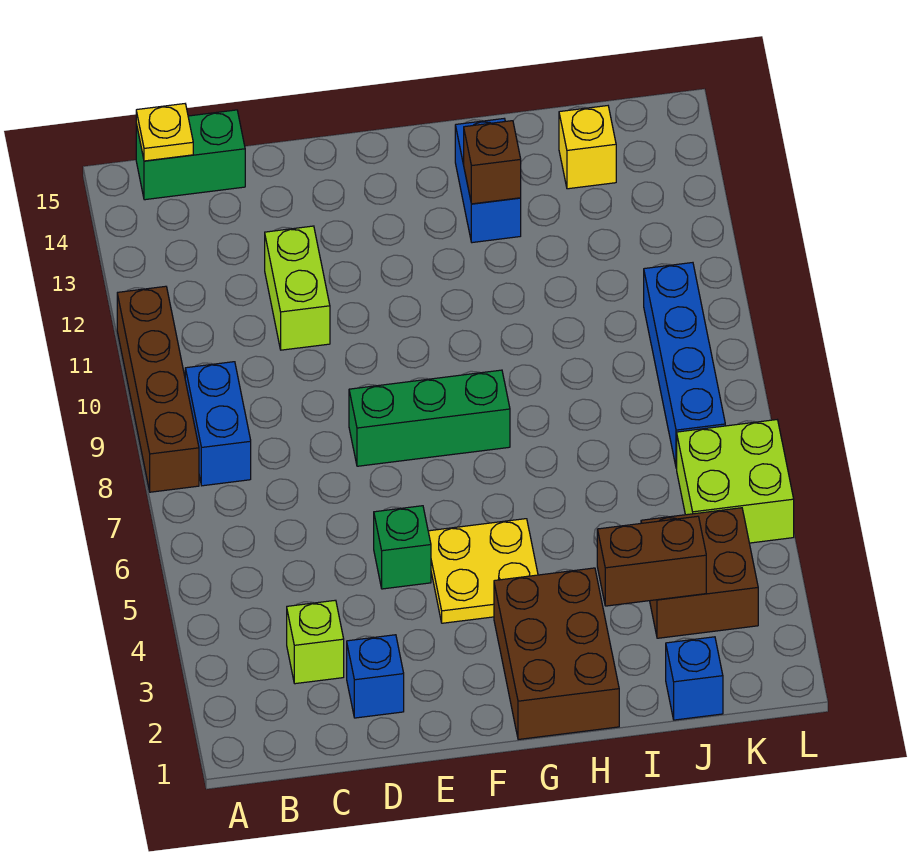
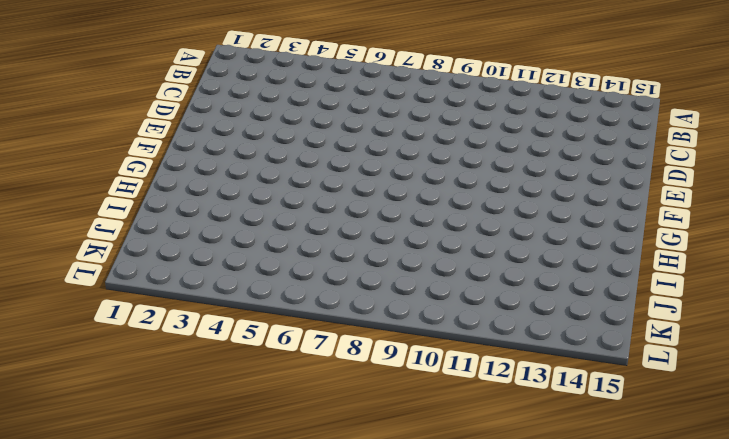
none -> brown 1x4 brick [117,286,199,492]
none -> blue 1x2 brick [185,362,251,486]
none -> green 1x2 brick [136,110,245,200]

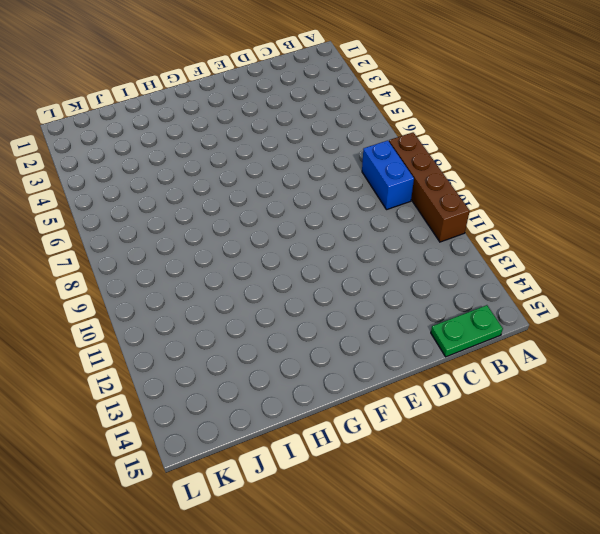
green 1x2 plate [431,305,503,357] -> green 1x2 brick [136,110,245,200]
none -> lime 1x1 brick [287,600,344,684]
none -> blue 1x1 brick [347,635,404,718]
none -> lime 1x2 brick [265,226,330,350]

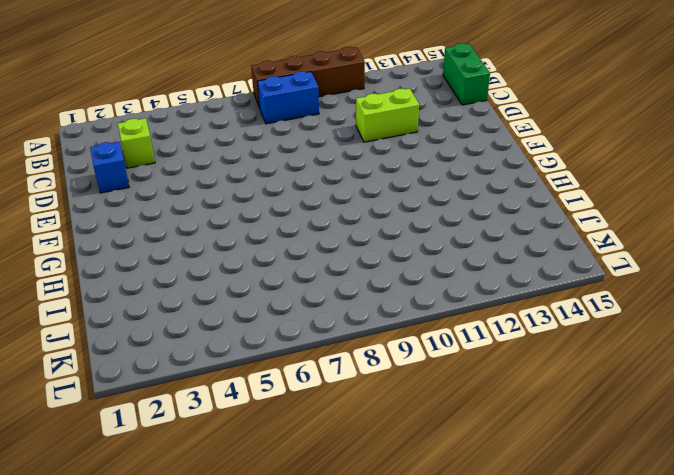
none -> green 1x1 brick [374,506,431,589]
none -> green 1x3 brick [349,370,510,466]
none -> yellow 2x2 plate [428,519,538,623]

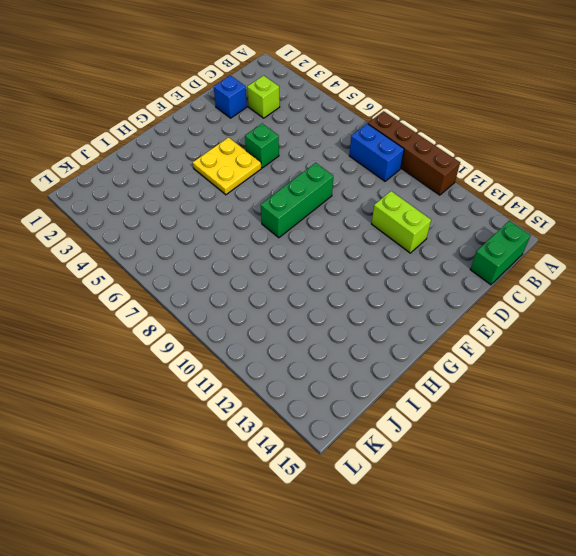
none -> brown 2x3 brick [494,568,619,740]
none -> blue 1x2 brick [455,119,521,243]
none -> blue 1x1 brick [666,637,723,720]

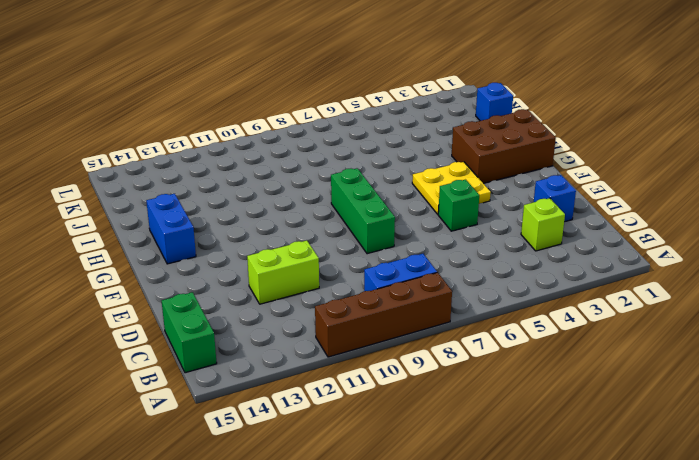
blue 1x2 brick [146,194,196,264] -> blue 1x2 brick turned to [455,119,521,243]
none -> brown 2x2 brick [641,508,758,638]
none -> yellow 1x1 brick [559,106,616,189]
none -> lime 2x2 brick [677,420,794,543]

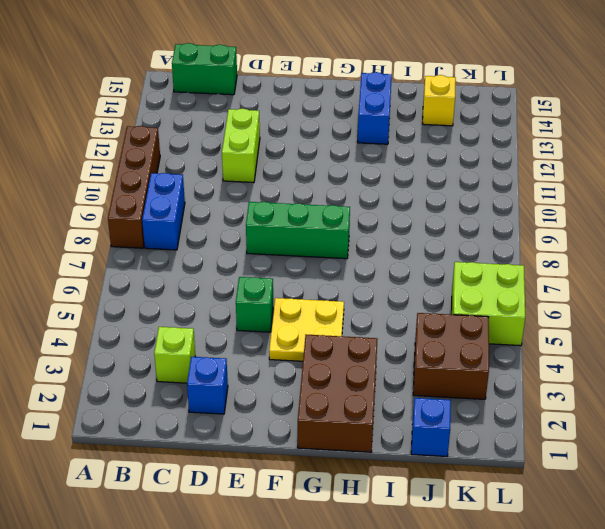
none -> blue 1x4 brick [644,263,725,468]
none -> yellow 1x1 plate [136,104,193,161]
none -> brown 1x1 brick [464,121,521,204]

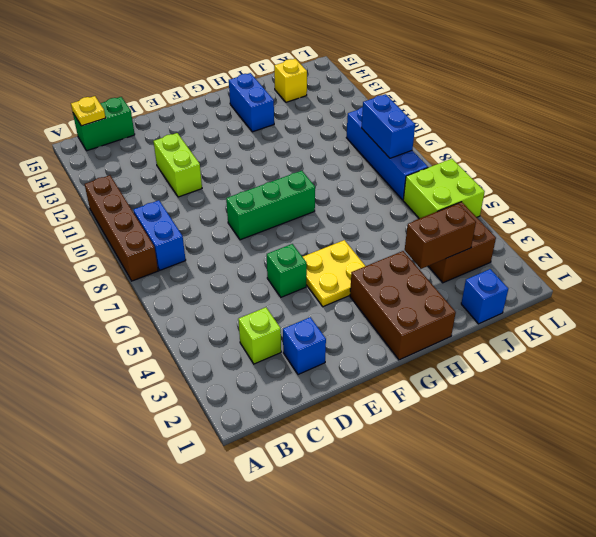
blue 1x2 brick [362,94,415,158] -> none
none -> brown 1x1 brick [464,121,521,204]

